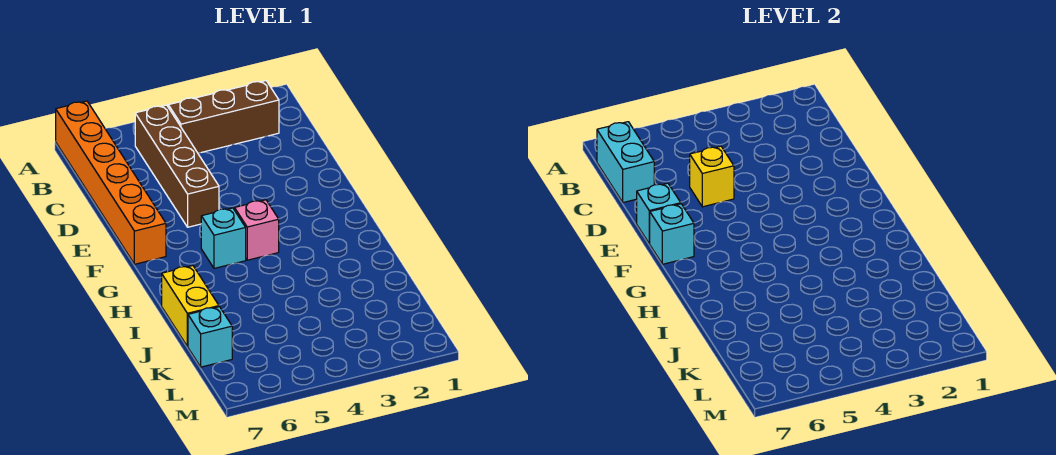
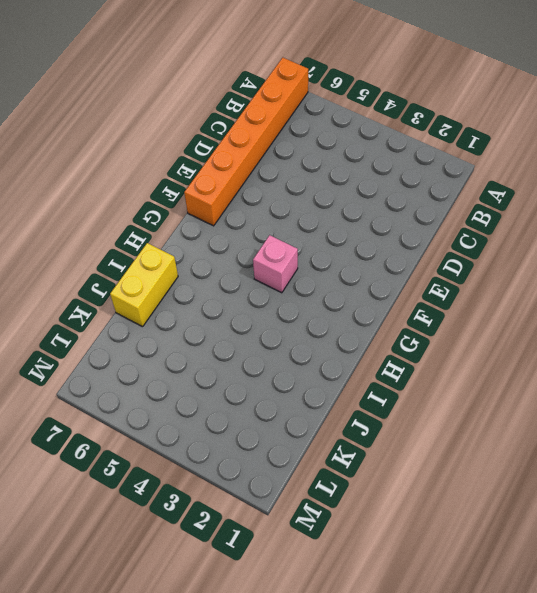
none -> brown 1x3 brick [168,81,279,153]
none -> brown 1x4 brick [135,105,219,227]

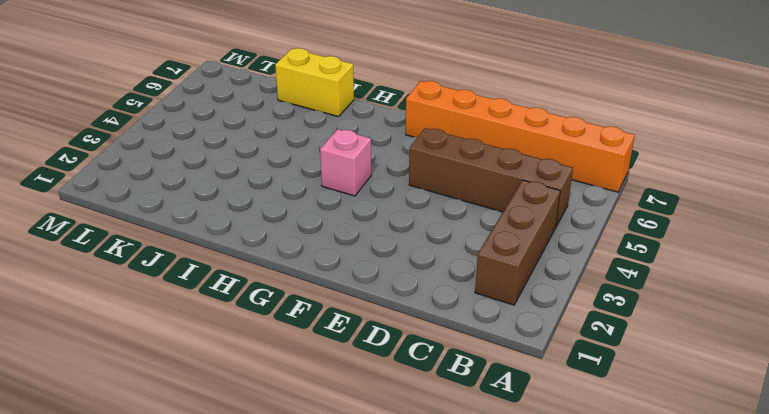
none -> cyan 1x1 brick [201,208,246,268]
none -> cyan 1x1 brick [188,307,232,367]

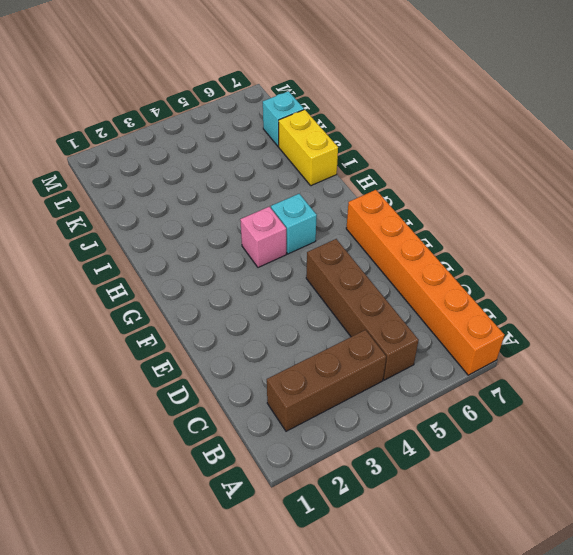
none -> cyan 1x2 brick [597,122,654,203]
none -> yellow 1x1 brick [690,146,734,207]

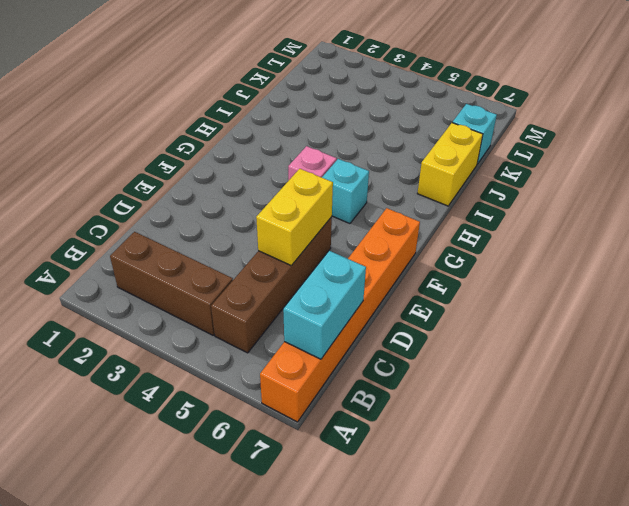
yellow 1x2 brick [256,169,333,266] -> yellow 1x1 brick [690,146,734,207]
none -> cyan 1x1 brick [637,183,681,243]
none -> cyan 1x1 brick [649,204,694,264]

